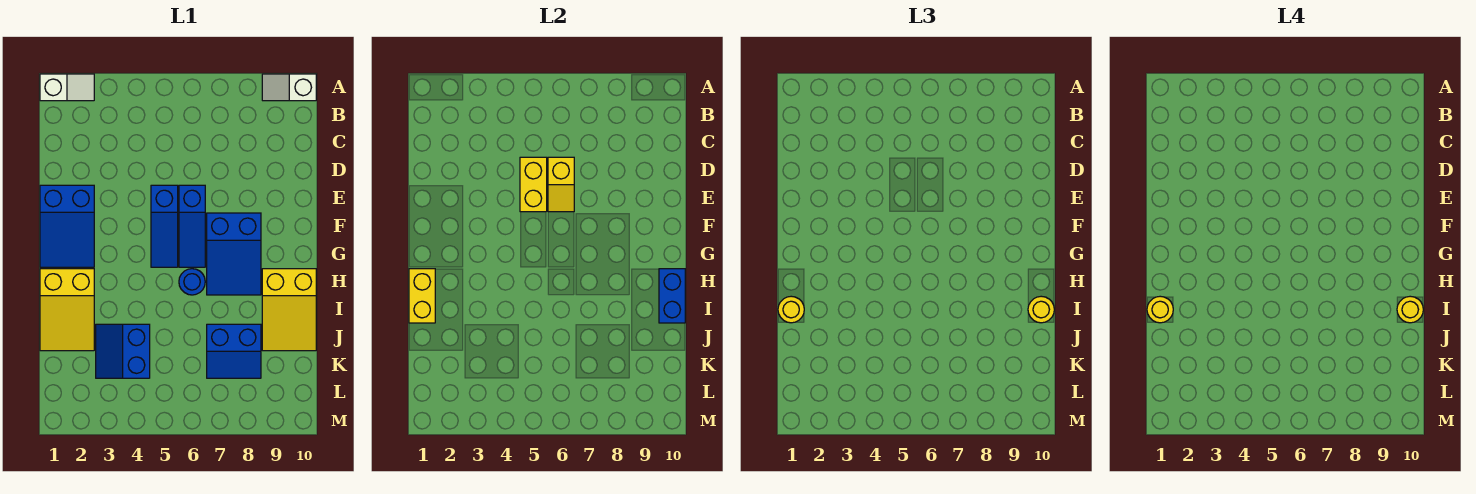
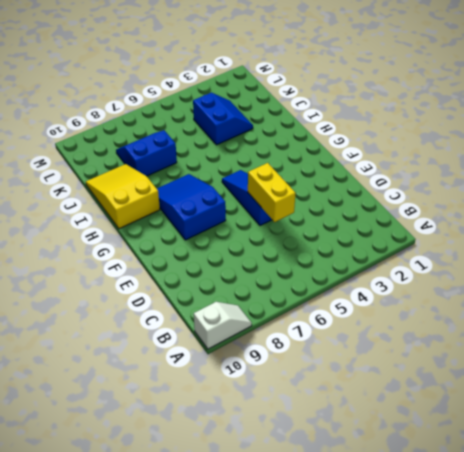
none -> white 1x2 slope [40,74,94,101]
none -> blue 2x3 slope [40,185,94,267]
none -> blue 1x3 slope [179,185,205,267]

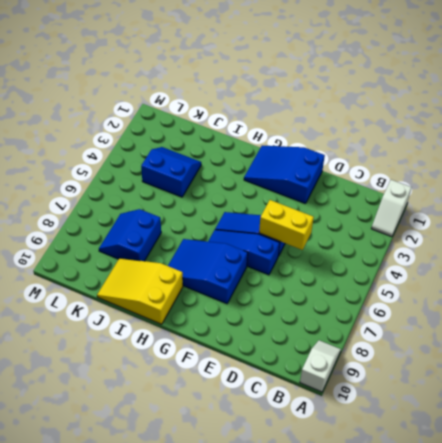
none -> yellow 2x3 slope [40,269,94,351]
none -> blue 1x1 round brick [179,269,205,295]
none -> yellow 1x2 slope [548,157,574,212]

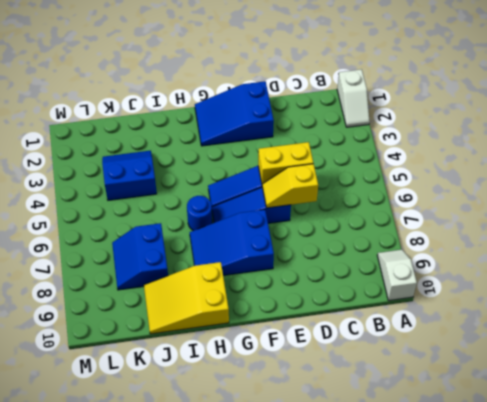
none -> yellow 2x3 slope [40,269,94,351]
none -> yellow 1x2 brick [409,269,435,323]
none -> blue 1x2 brick [659,269,685,323]

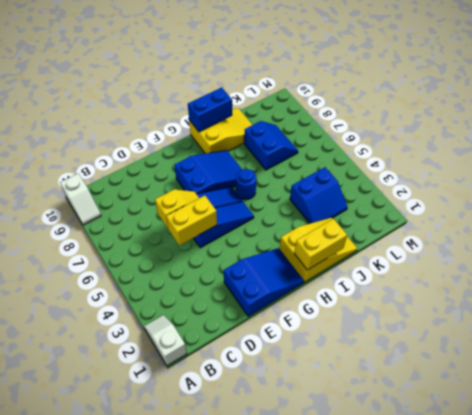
none -> yellow 1x1 round brick [778,296,804,323]
none -> yellow 1x1 round brick [1028,296,1054,323]
none -> yellow 1x1 round brick [1147,296,1173,323]

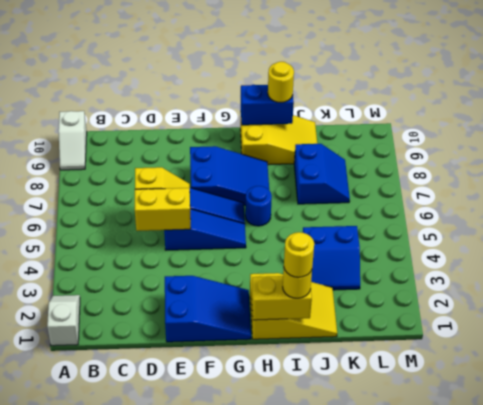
none -> yellow 1x1 round brick [1397,296,1423,323]

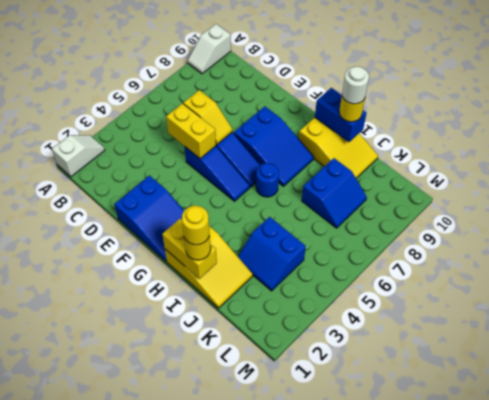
white 1x1 round brick [342,67,369,104] -> yellow 1x1 round brick [1397,296,1423,323]

